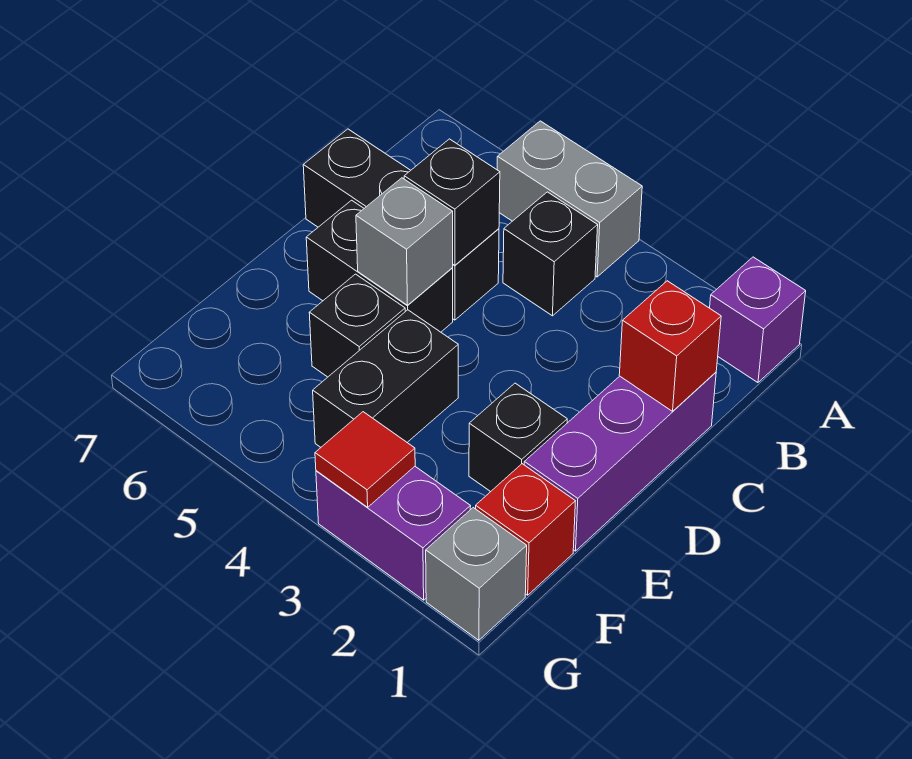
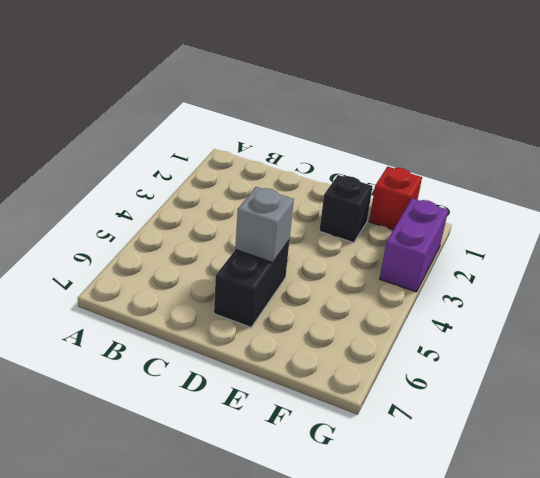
none -> purple 1x1 brick [710,257,806,383]
none -> grey 1x2 brick [497,121,642,277]
none -> black 1x1 brick [503,192,598,316]

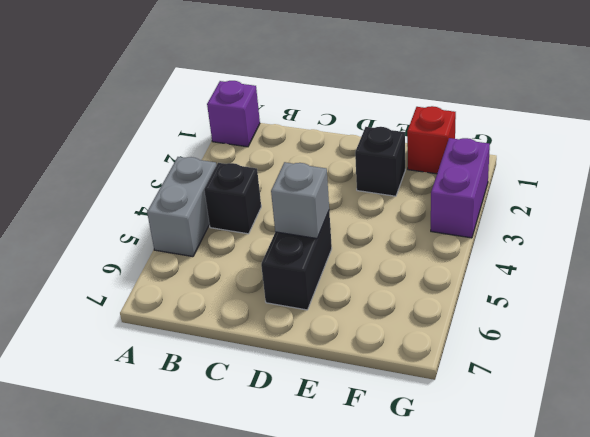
none -> purple 1x3 brick [524,372,716,551]
none -> black 1x3 brick [303,129,499,320]
none -> black 1x2 brick [313,310,458,447]

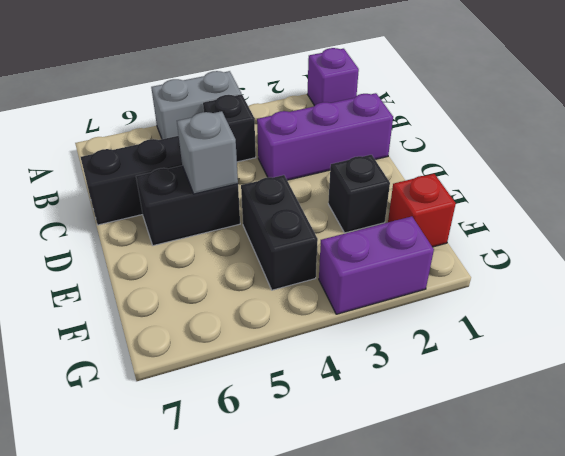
purple 1x3 brick [257,93,393,180] -> purple 1x3 brick turned to [524,372,716,551]
none -> black 1x1 brick [309,274,405,377]
none -> grey 1x1 brick [426,508,527,640]
none -> red 1x1 brick [619,281,721,411]

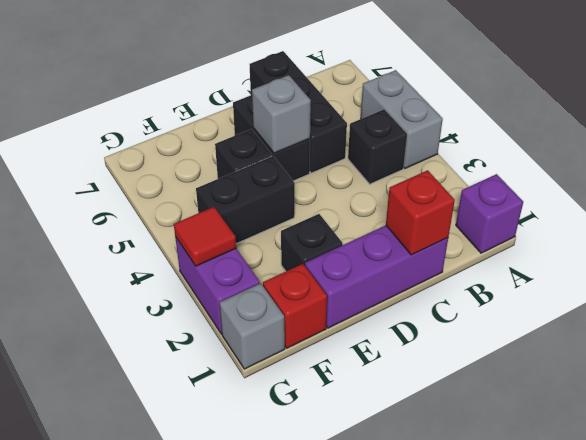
none -> black 1x1 brick [404,139,500,265]

